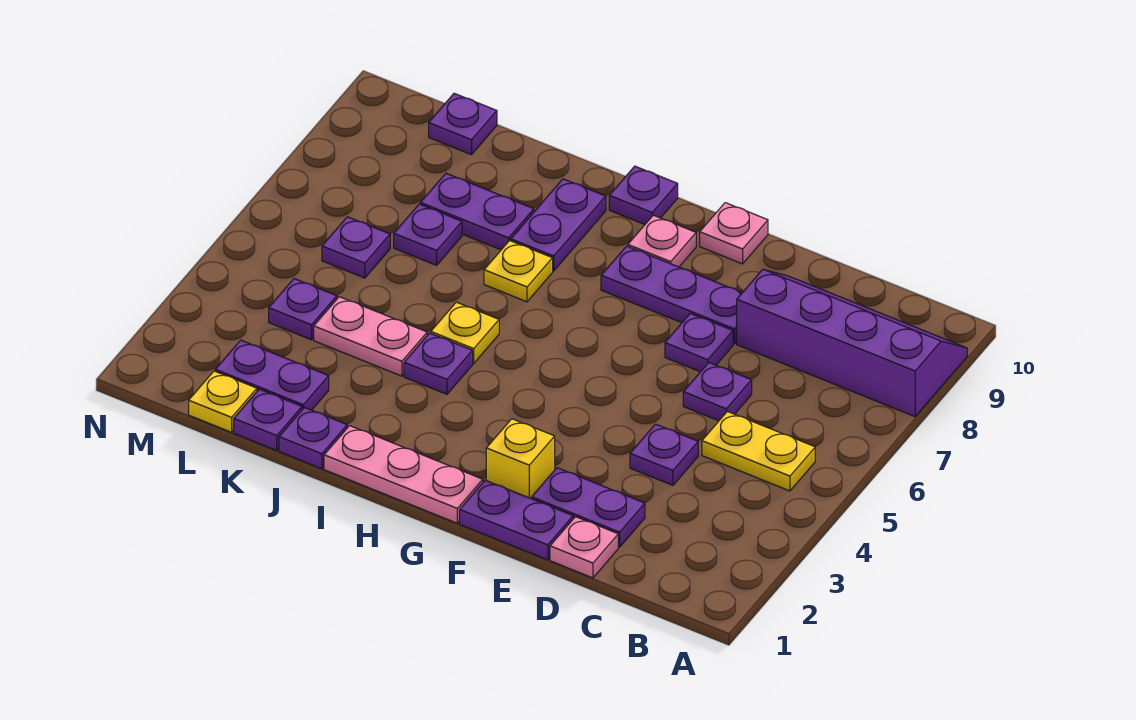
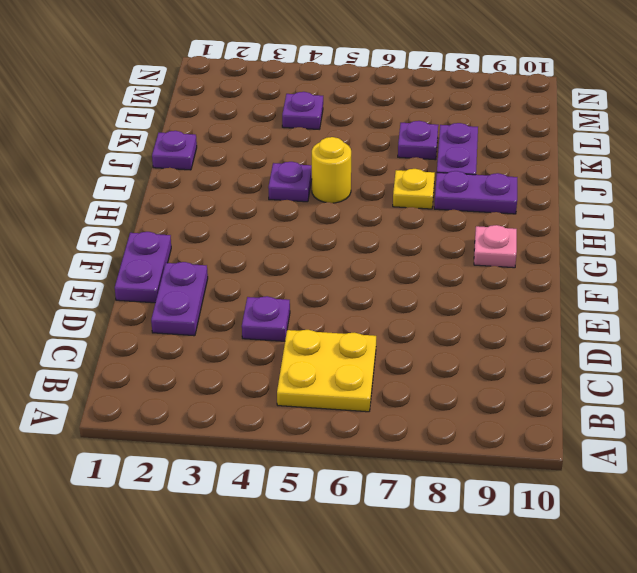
yellow 2x2 plate [277,330,376,412] -> yellow 1x2 plate [702,411,815,491]
yellow 1x1 round brick [312,137,351,203] -> yellow 1x1 plate [431,302,499,363]
none -> purple 2x4 slope [737,270,967,417]
none -> pink 1x1 plate [550,517,618,578]
none -> purple 1x1 plate [683,363,752,421]

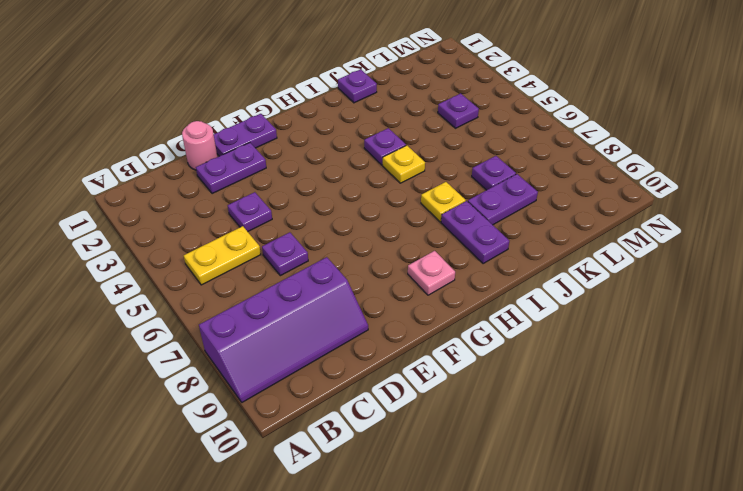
pink 1x1 round brick [182,121,217,170] -> pink 1x1 plate [550,517,618,578]
none -> purple 1x1 plate [665,313,733,372]
none -> purple 1x3 plate [601,246,742,344]
none -> yellow 1x1 brick [486,419,555,499]

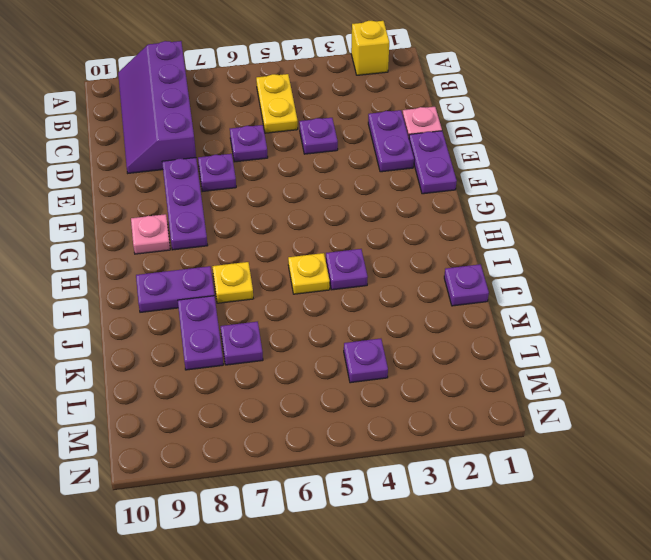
yellow 1x1 brick [351,21,389,75] -> yellow 1x1 brick moved to [486,419,555,499]
none -> pink 1x1 plate [700,203,768,264]
none -> pink 1x3 plate [324,426,483,523]
none -> purple 1x1 plate [609,166,678,225]

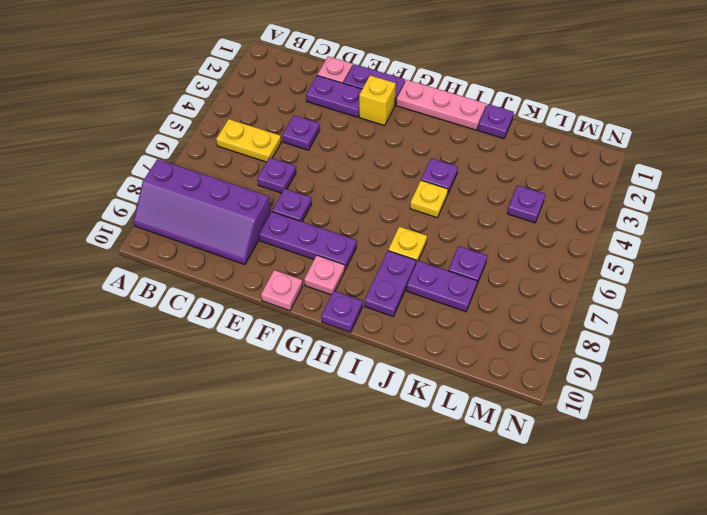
none -> pink 1x2 plate [314,297,427,376]
none -> purple 1x1 plate [234,389,302,450]
none -> purple 1x2 plate [215,340,329,410]

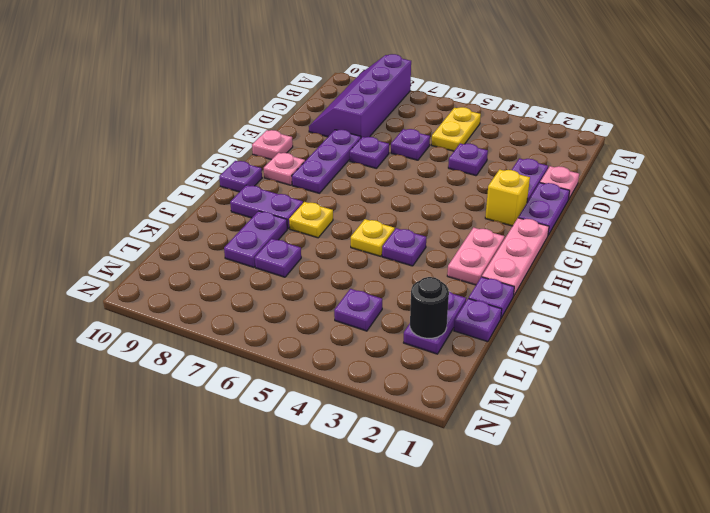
pink 1x2 plate [447,227,505,285] -> pink 1x2 plate moved to [314,297,427,376]
black 1x1 round brick [410,277,449,338] -> none
none -> yellow 1x1 plate [189,371,257,432]
none -> purple 1x1 plate [322,217,390,278]
none -> purple 1x1 plate [429,93,497,155]

